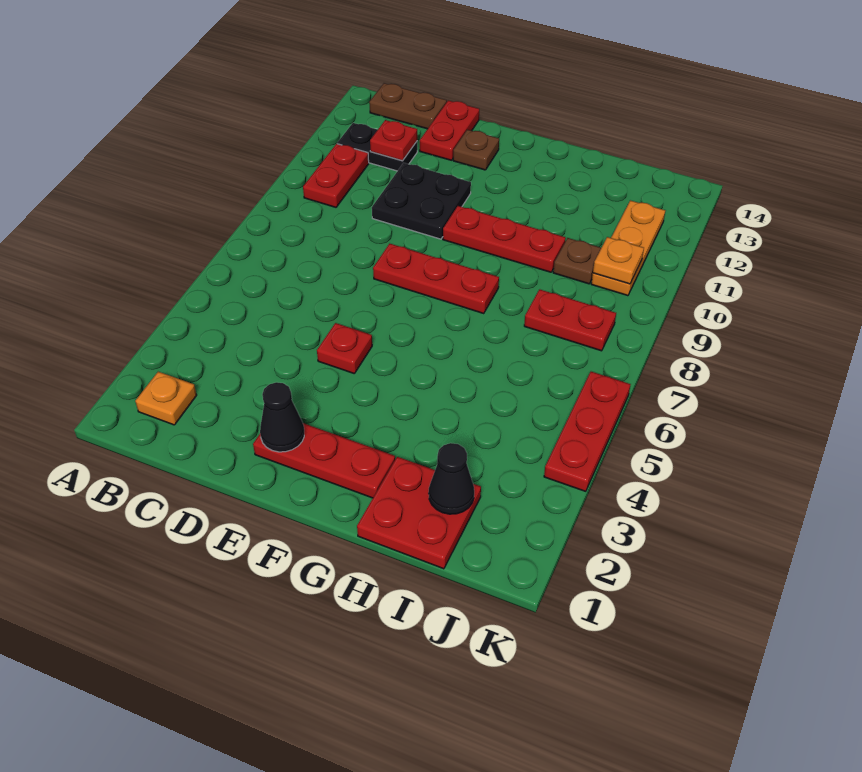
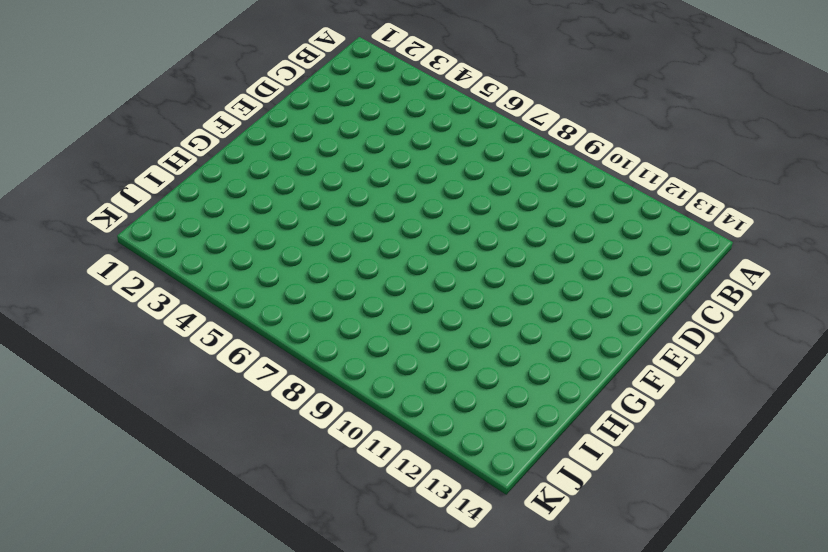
none -> orange 1x1 plate [135,372,197,425]
none -> red 1x2 plate [303,144,369,207]
none -> black 1x2 plate [337,123,417,171]

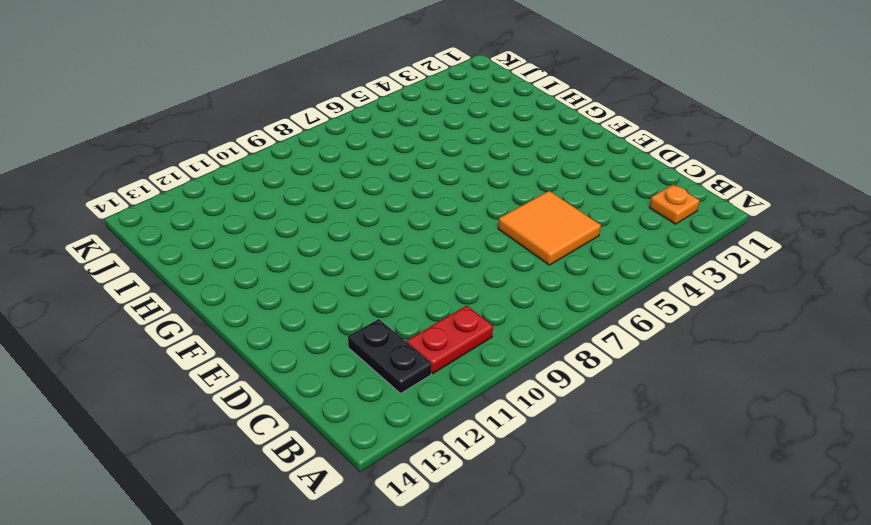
orange 2x2 tile [498,191,601,265] -> none
none -> brown 1x2 plate [369,83,447,129]
none -> black 2x2 plate [372,163,471,239]
none -> red 1x2 plate [420,100,479,160]

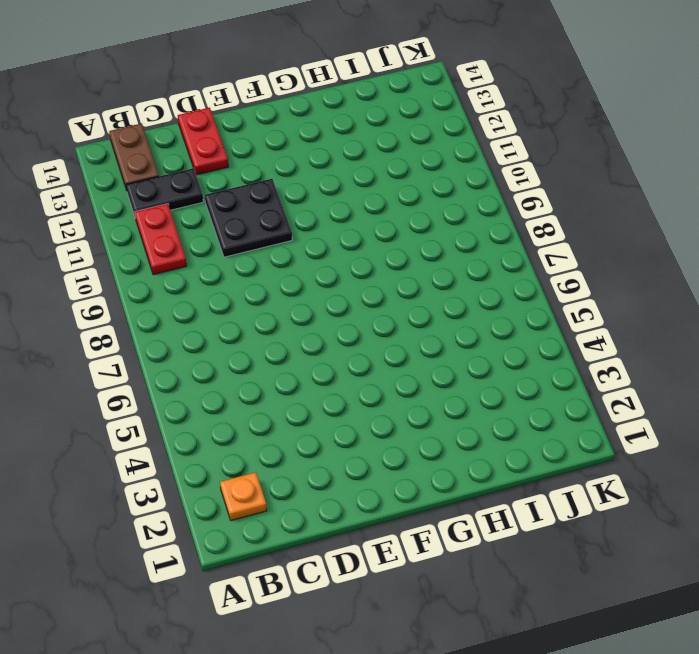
brown 1x2 plate [109,123,159,189] -> brown 1x2 plate turned to [369,83,447,129]
none -> red 1x3 plate [253,423,395,498]
none -> red 1x1 plate [317,323,372,373]
none -> red 1x3 plate [373,244,499,313]

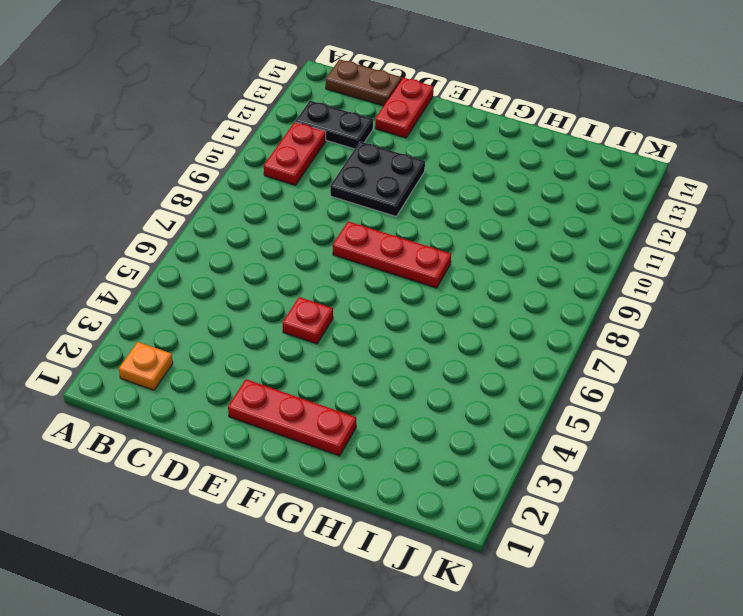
none -> brown 1x1 plate [453,130,499,170]
none -> red 1x3 plate [443,206,566,272]
none -> red 2x2 plate [357,457,481,569]

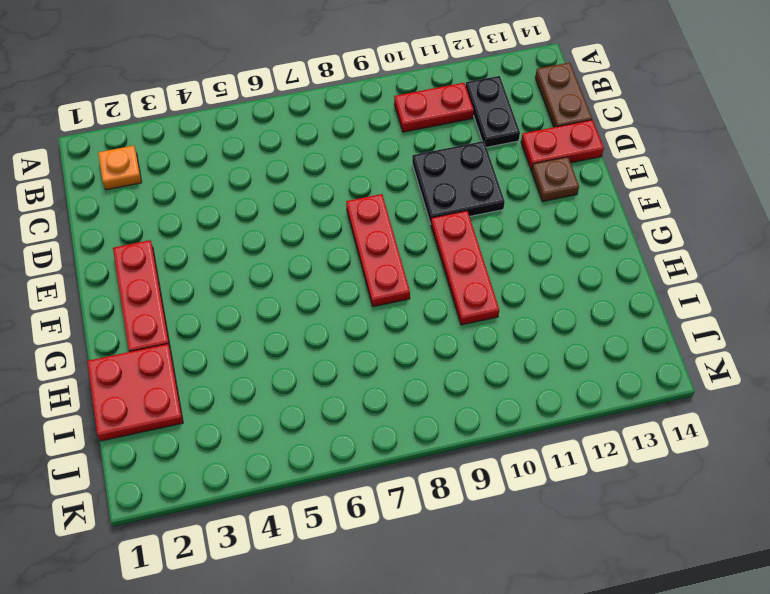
none -> red 1x1 plate [317,323,372,373]
none -> red 1x2 plate [524,289,616,351]
none -> brown 1x1 plate [553,238,601,284]

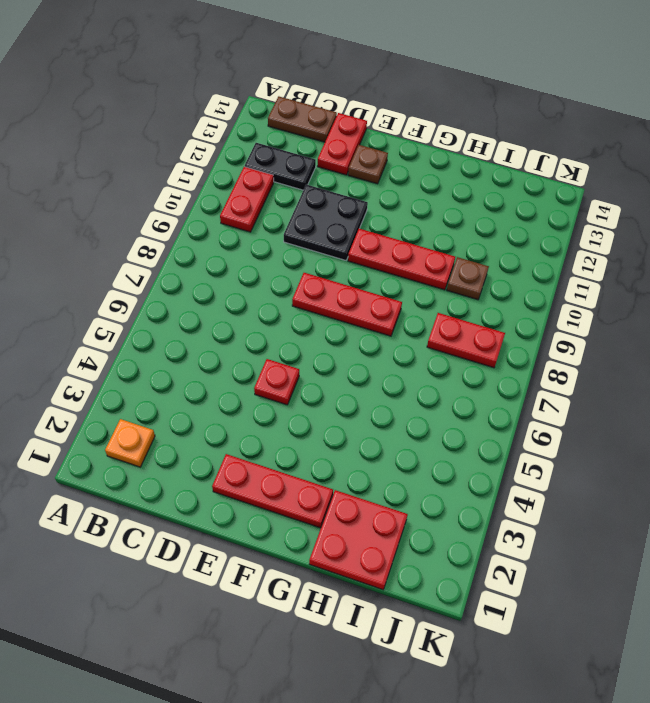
none -> orange 1x3 plate [591,200,665,296]
none -> red 1x3 plate [544,372,631,491]
none -> red 1x1 plate [370,120,417,161]

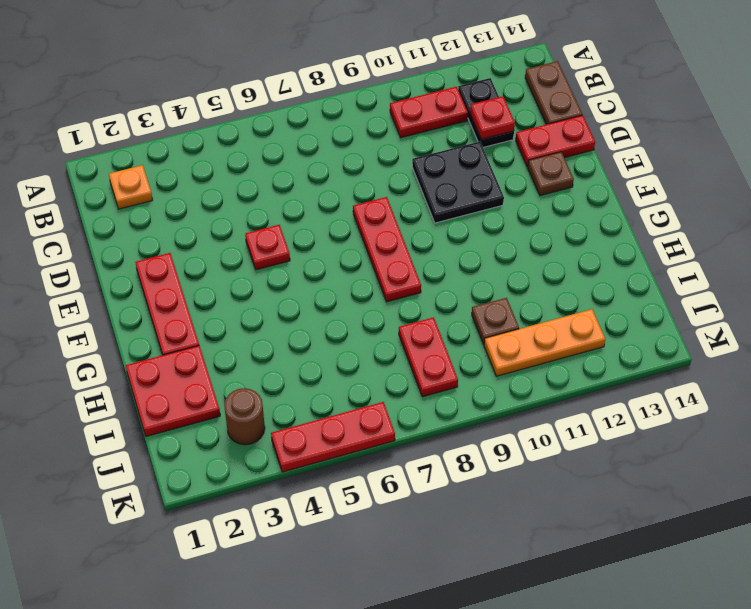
brown 1x1 round brick [224,388,265,445] -> none
none -> red 1x3 plate [443,206,566,272]
none -> black 1x1 cone [260,382,304,452]
none -> black 1x1 cone [429,443,474,514]

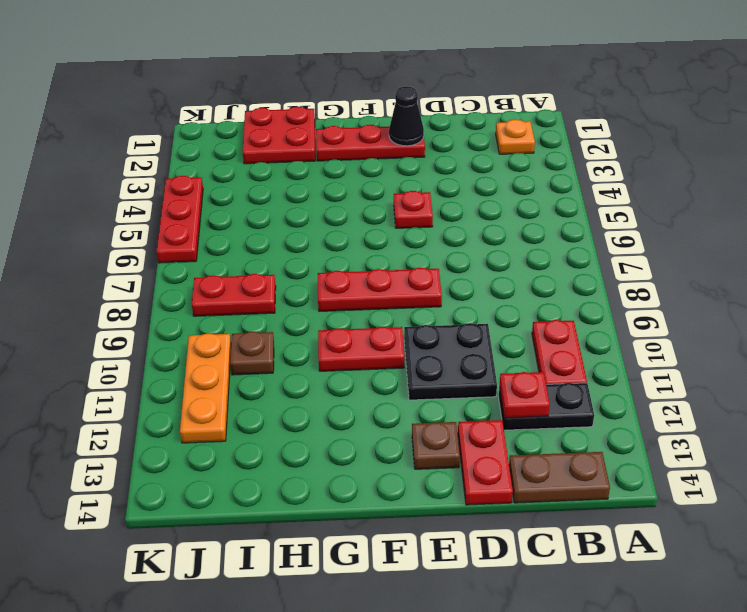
red 1x2 plate [318,327,404,371] -> red 1x3 plate [443,206,566,272]
none -> black 1x1 cone [429,443,474,514]
none -> orange 1x1 plate [593,237,644,284]

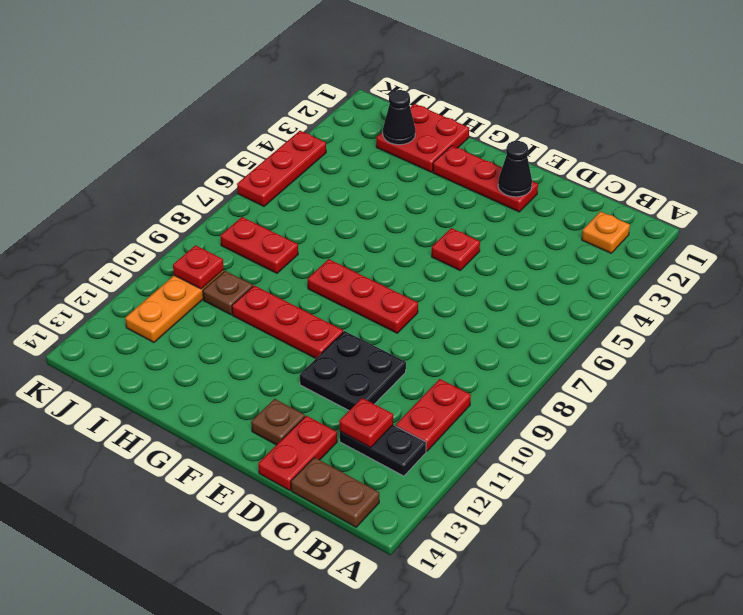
red 1x1 plate [173,245,224,289] -> orange 1x1 plate [593,237,644,284]

